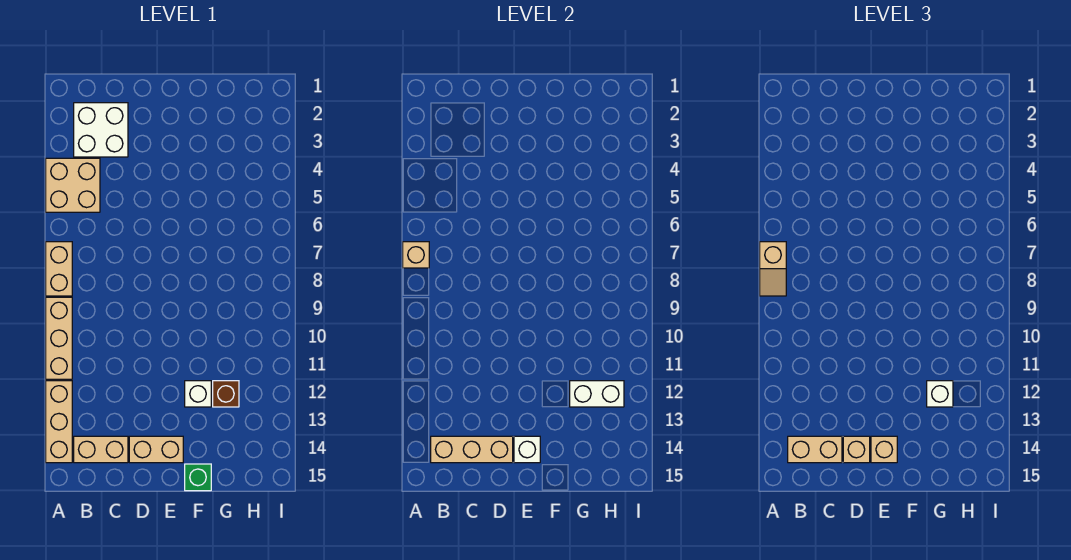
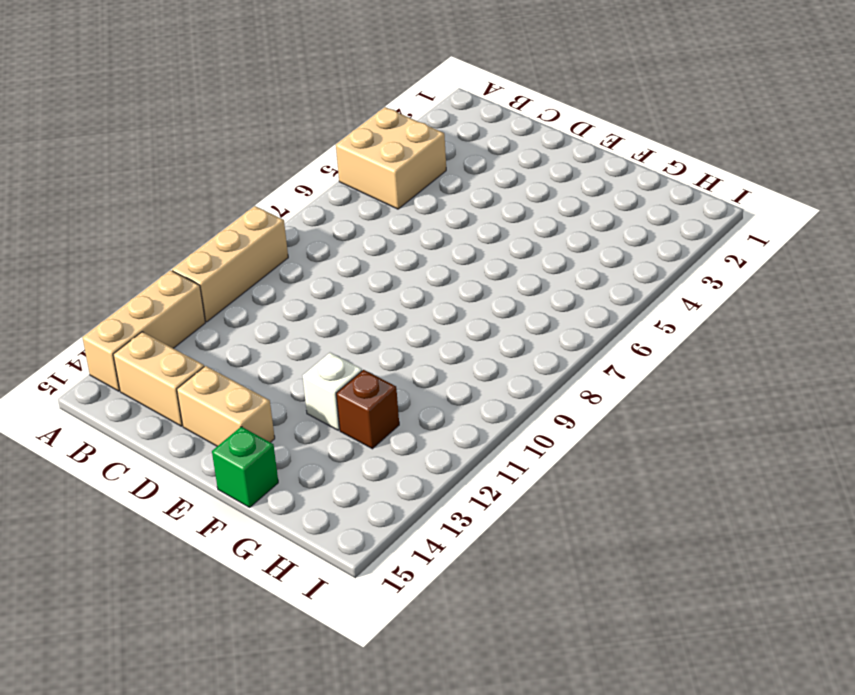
none -> tan 1x2 brick [46,242,72,296]
none -> white 2x2 brick [74,103,128,157]
none -> tan 1x1 brick [403,242,429,268]

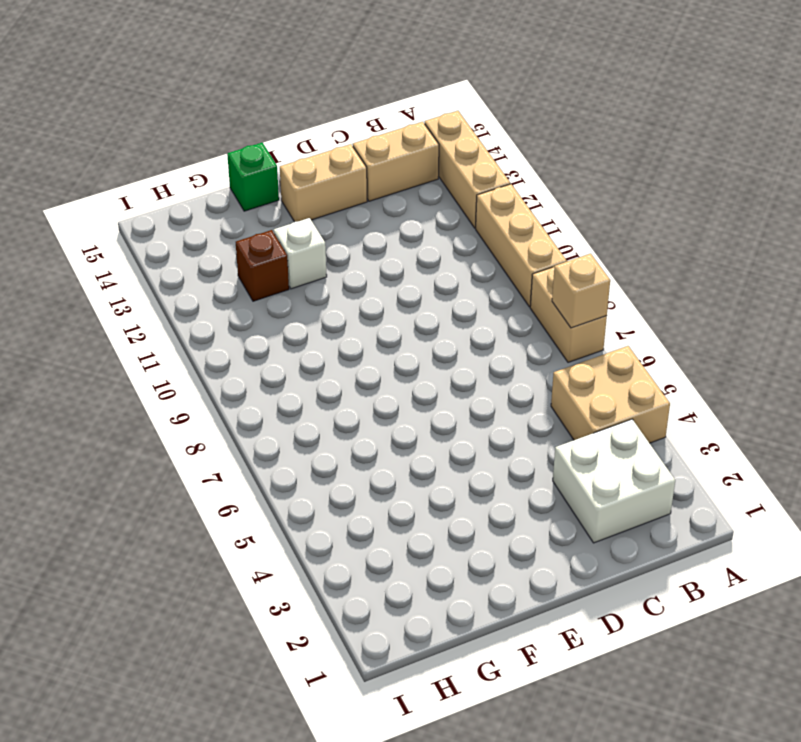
none -> tan 1x3 brick [431,436,513,463]
none -> white 1x1 brick [514,436,540,463]
none -> white 1x2 brick [570,381,624,407]

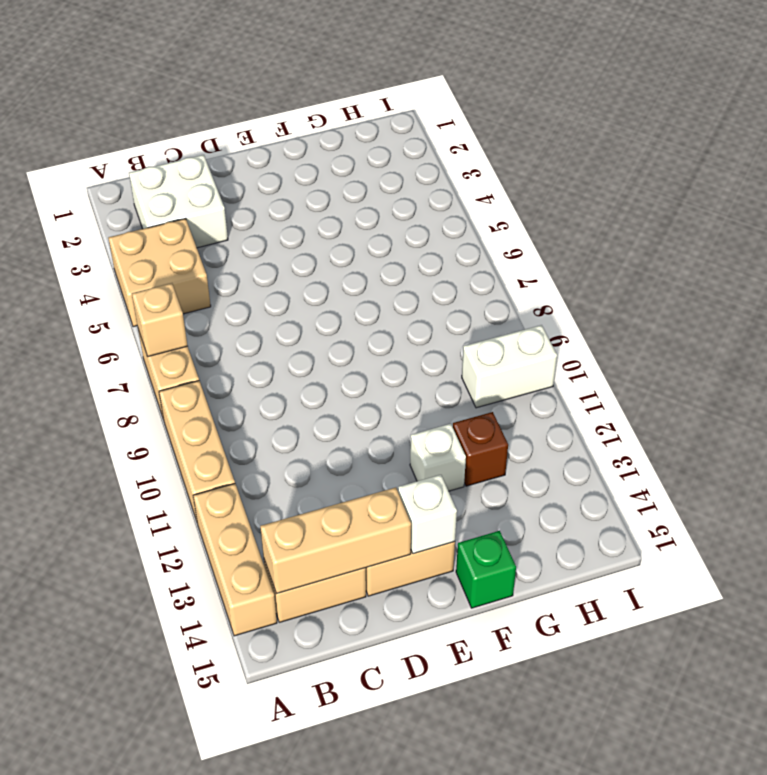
white 1x2 brick [462,325,557,408] -> white 1x2 brick moved to [570,381,624,407]
none -> tan 1x2 slope [760,242,786,296]
none -> tan 1x2 brick [788,436,842,463]
none -> tan 1x1 brick [843,436,870,463]

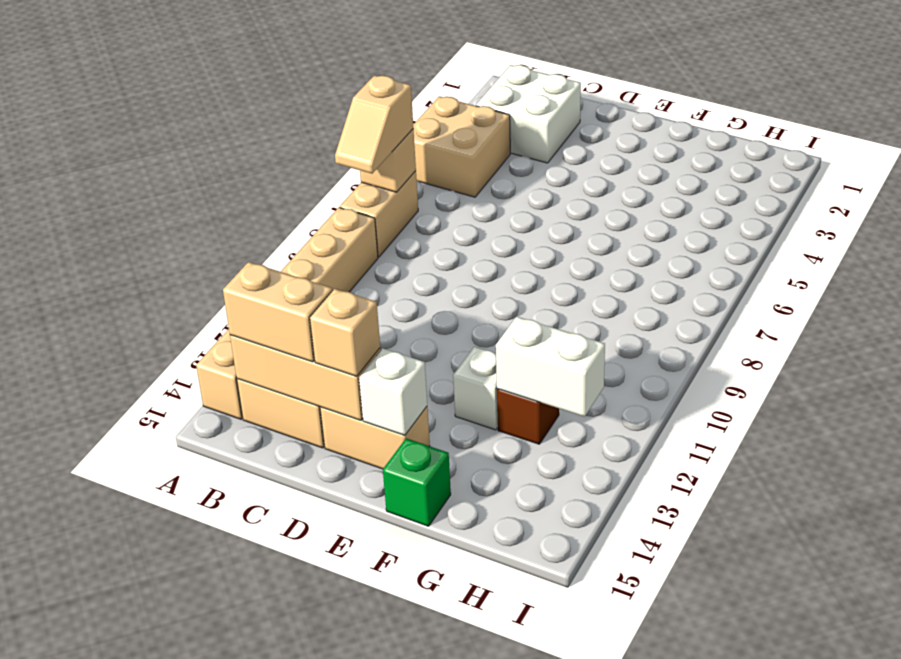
none -> tan 1x1 brick [871,436,897,463]
none -> white 1x1 brick [927,381,953,407]

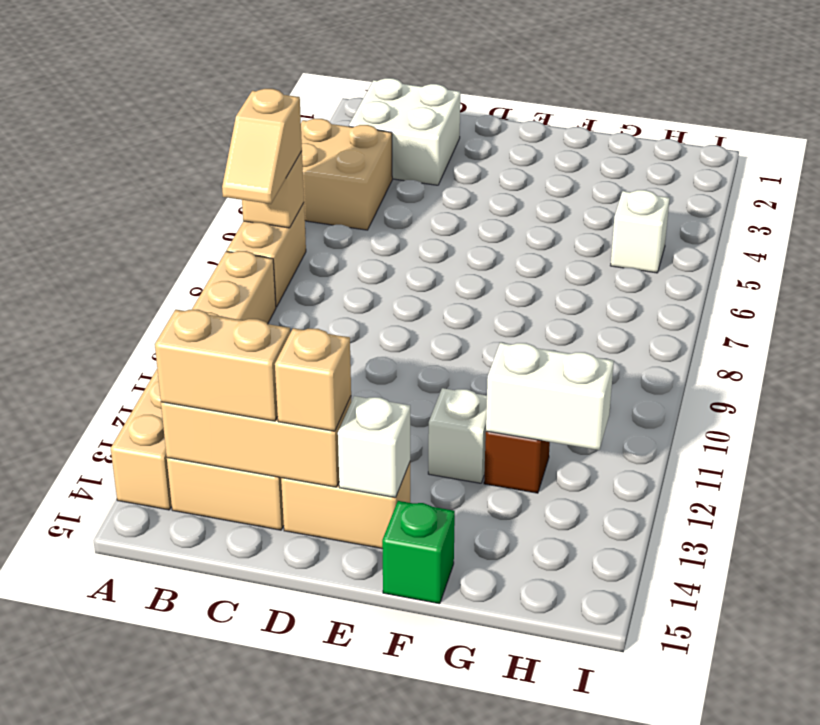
white 1x1 brick [610,190,670,273] -> white 1x1 brick moved to [927,381,953,407]
none -> tan 1x1 brick [871,436,897,463]

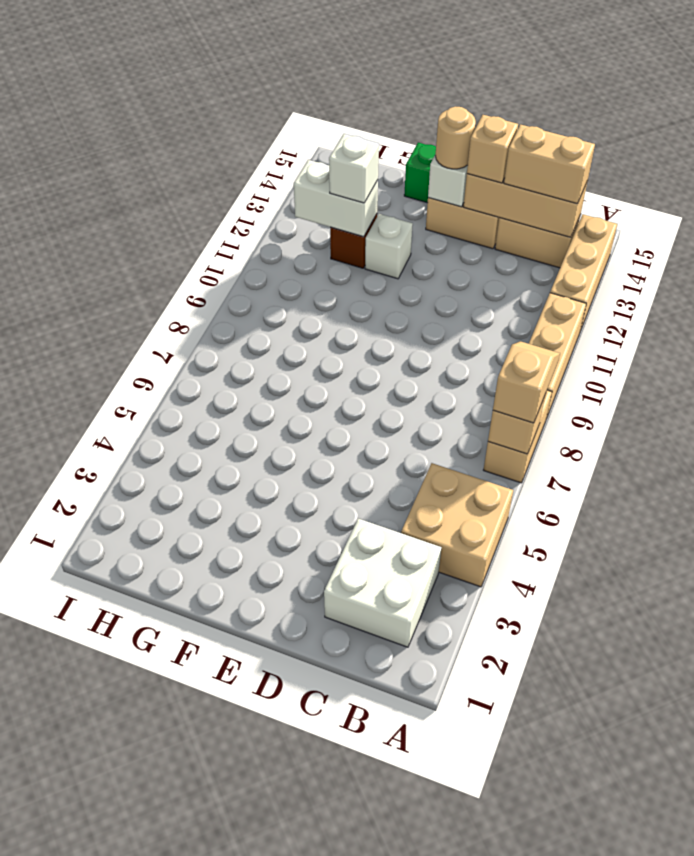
tan 1x1 round brick [436,106,476,169] -> tan 1x1 brick [871,436,897,463]

